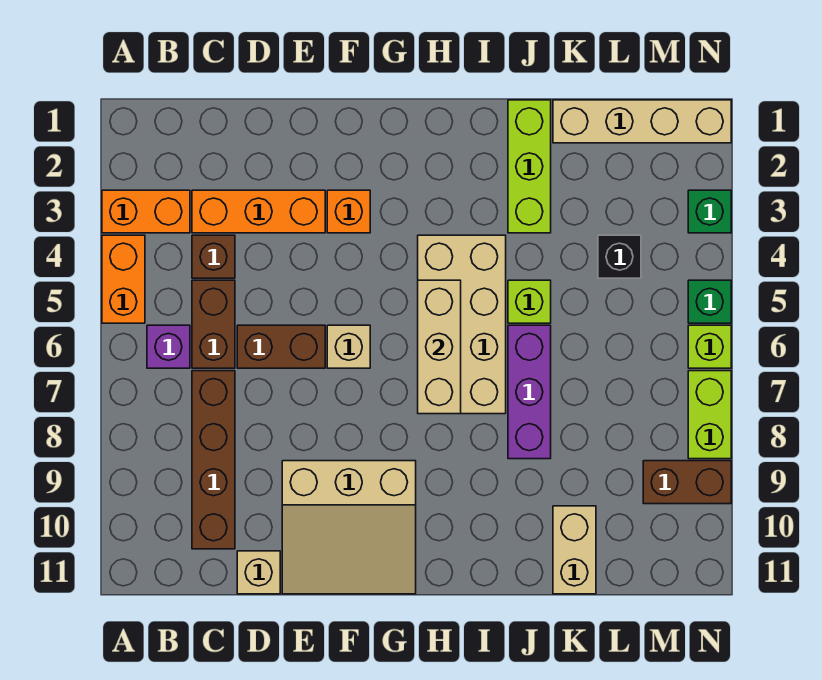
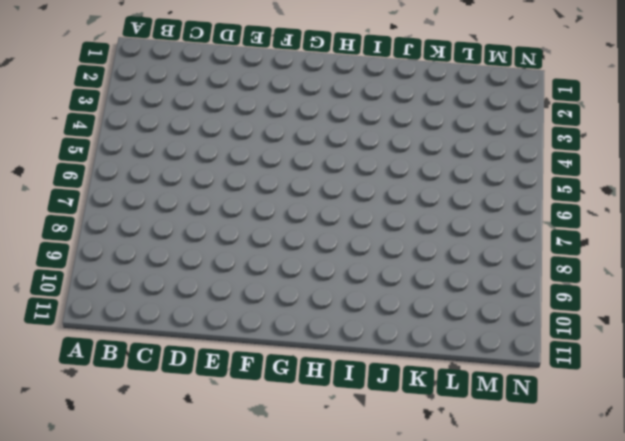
none -> orange 1x2 brick [102,190,190,233]
none -> orange 1x2 brick [102,235,145,323]
none -> purple 1x1 brick [147,325,190,368]

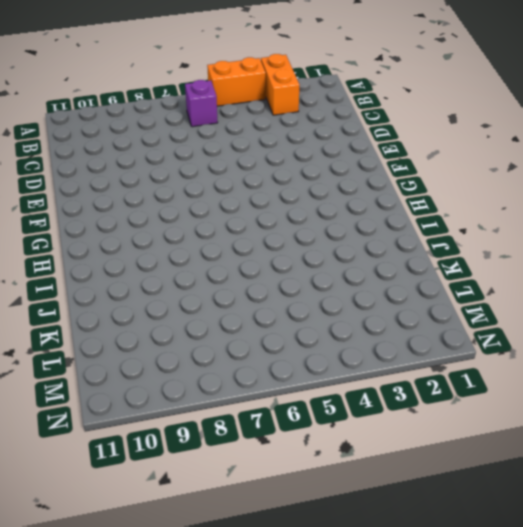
none -> orange 1x3 brick [192,190,325,233]
none -> brown 1x1 brick [192,235,235,278]
none -> brown 1x2 brick [192,280,235,368]

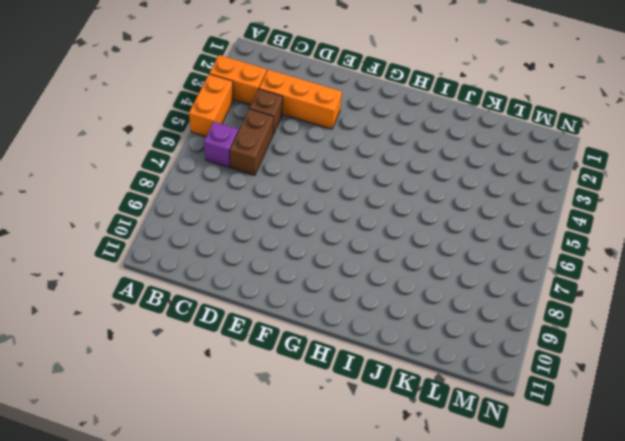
none -> brown 1x4 brick [192,371,235,549]
none -> brown 1x2 brick [237,325,325,368]
none -> tan 1x1 brick [237,551,280,594]

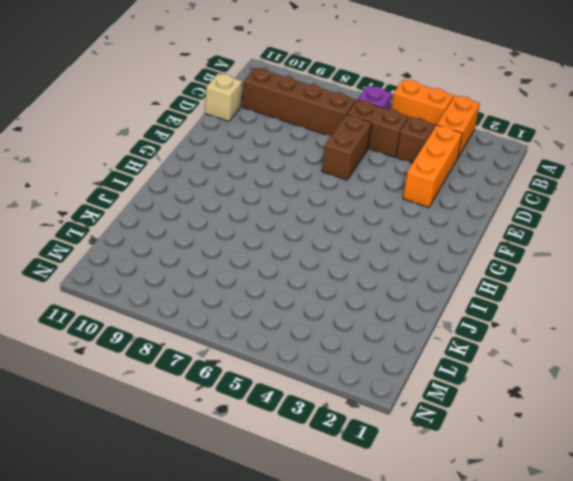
none -> tan 3x3 slope [282,461,416,594]
none -> orange 1x1 brick [327,190,370,233]
none -> tan 1x1 brick [327,325,370,368]

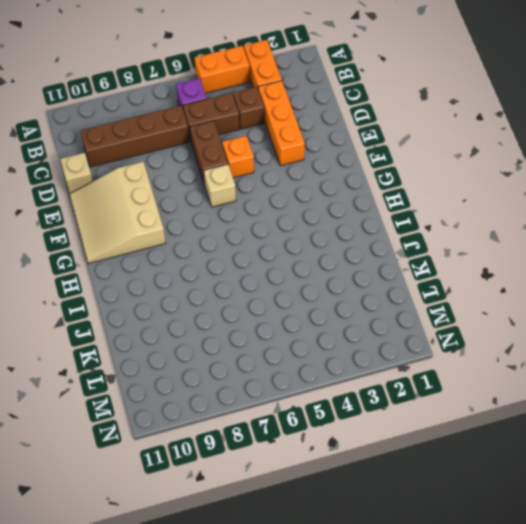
orange 1x1 brick [222,136,254,178] -> orange 1x1 brick moved to [327,190,370,233]
none -> tan 2x4 brick [418,235,506,414]
none -> lime 1x3 brick [508,100,551,233]
none -> lime 1x1 brick [508,280,551,323]

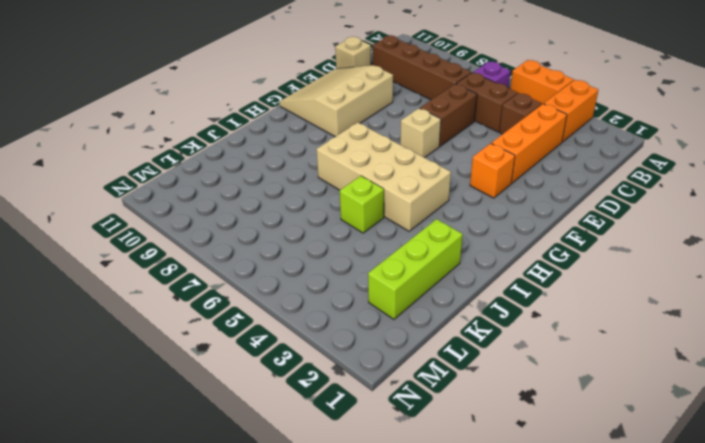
lime 1x3 brick [368,219,463,319] -> lime 1x3 brick turned to [508,100,551,233]
none -> purple 1x3 brick [508,325,551,459]
none -> tan 1x4 brick [553,100,731,143]
none -> tan 1x2 brick [553,506,596,594]

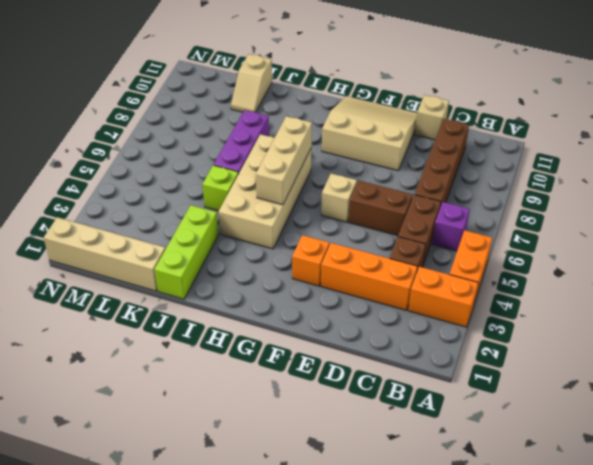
tan 1x2 slope [231,54,272,112] -> tan 1x2 brick [553,506,596,594]
none -> black 1x1 brick [598,235,641,278]
none -> brown 1x2 brick [643,461,731,504]
none -> green 1x1 brick [688,190,731,233]

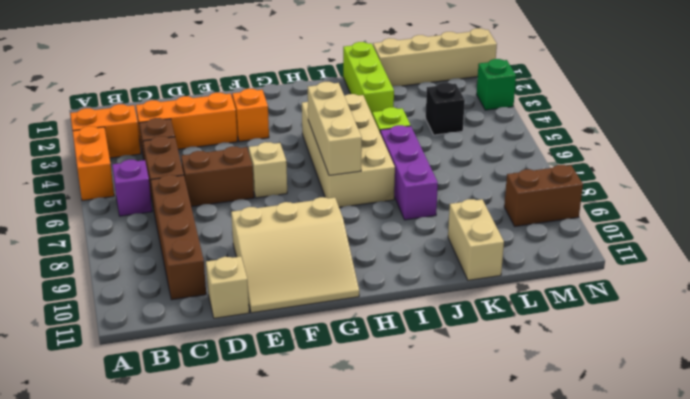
none -> green 1x1 brick [688,280,731,323]
none -> lime 1x1 brick [688,325,731,368]
none -> lime 1x2 brick [688,371,731,459]

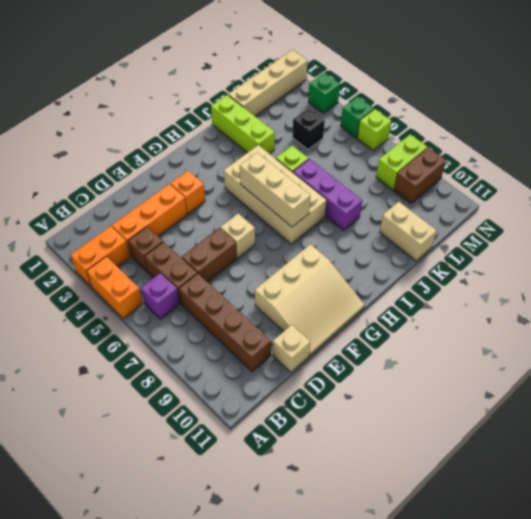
lime 1x2 brick [376,134,427,190] -> lime 1x2 brick turned to [688,371,731,459]

